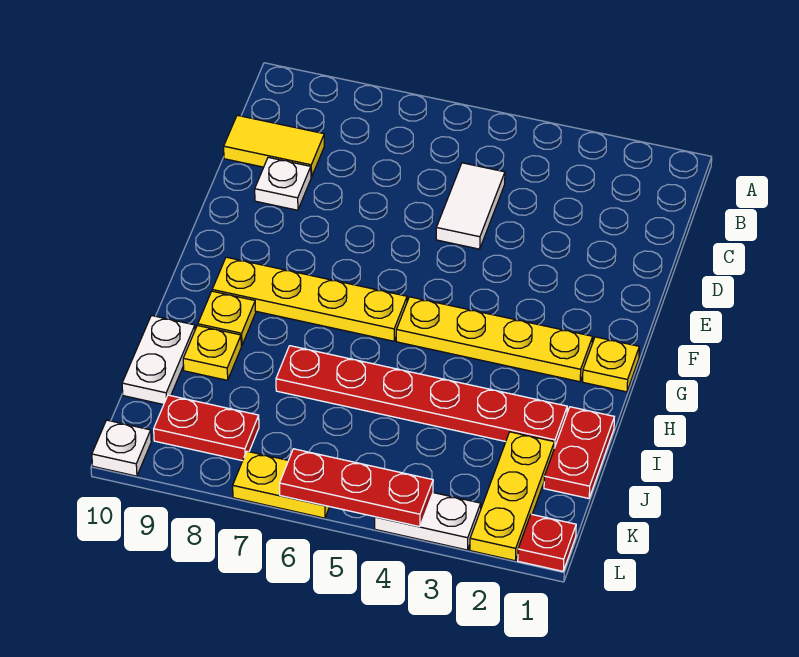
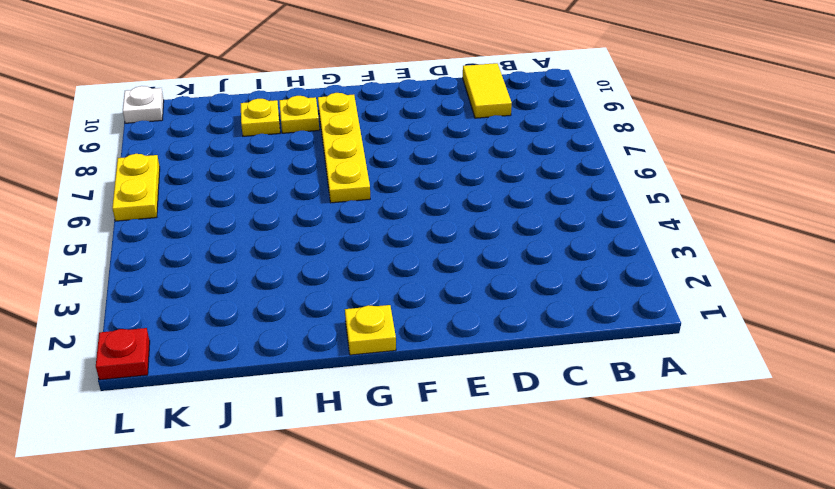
none -> white 1x2 tile [436,163,505,249]
none -> white 1x1 plate [255,157,311,210]
none -> yellow 1x4 plate [396,297,593,382]

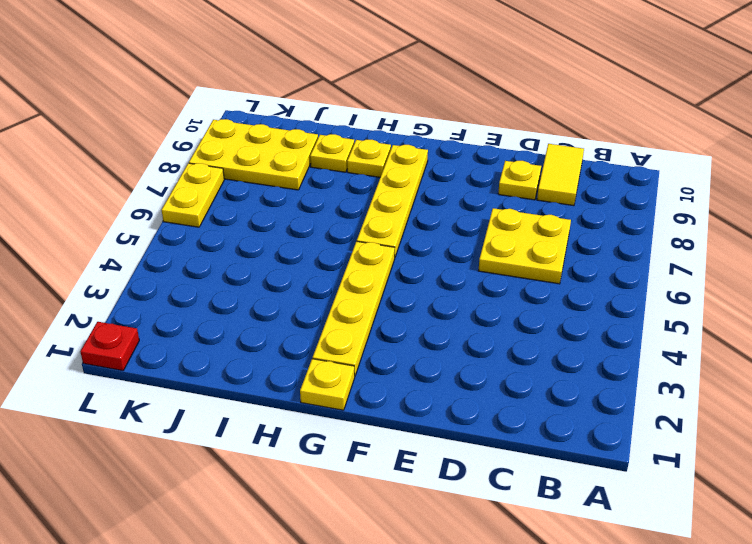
yellow 2x2 plate [479,208,571,284] -> none
yellow 1x1 plate [498,161,541,200] -> white 1x1 plate [255,157,311,210]
yellow 2x3 plate [189,119,318,190] -> red 1x2 plate [154,395,259,461]
none -> white 1x2 tile [436,163,505,249]
none -> red 1x2 plate [544,407,614,498]
none -> red 1x6 plate [276,346,567,448]

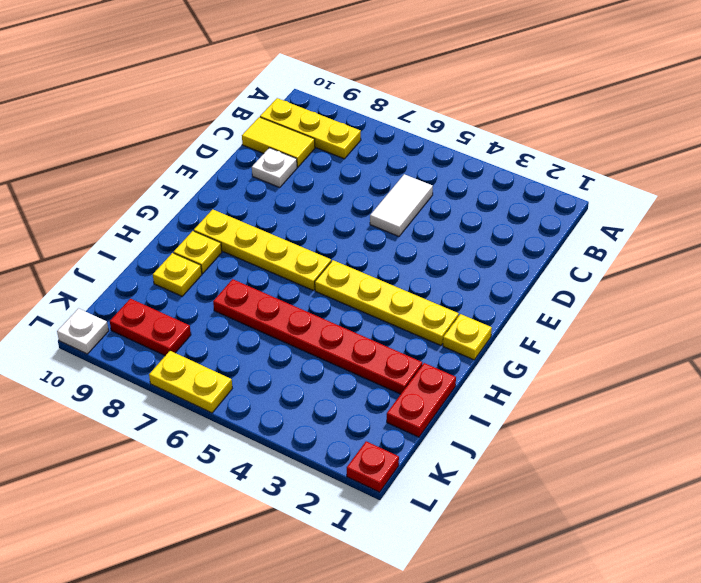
yellow 1x3 plate [260,98,361,159] -> yellow 1x3 plate turned to [470,432,554,561]
none -> white 1x2 plate [122,315,195,405]
none -> white 1x2 plate [375,493,481,550]
none -> red 1x3 plate [280,449,433,527]

